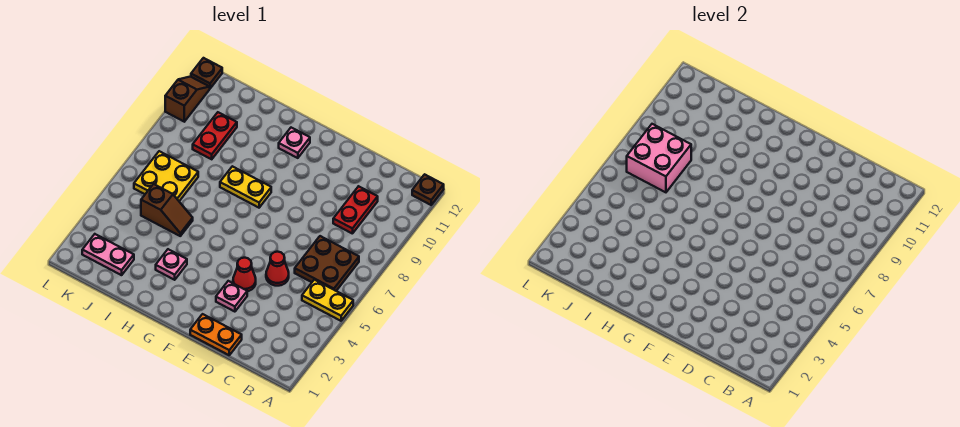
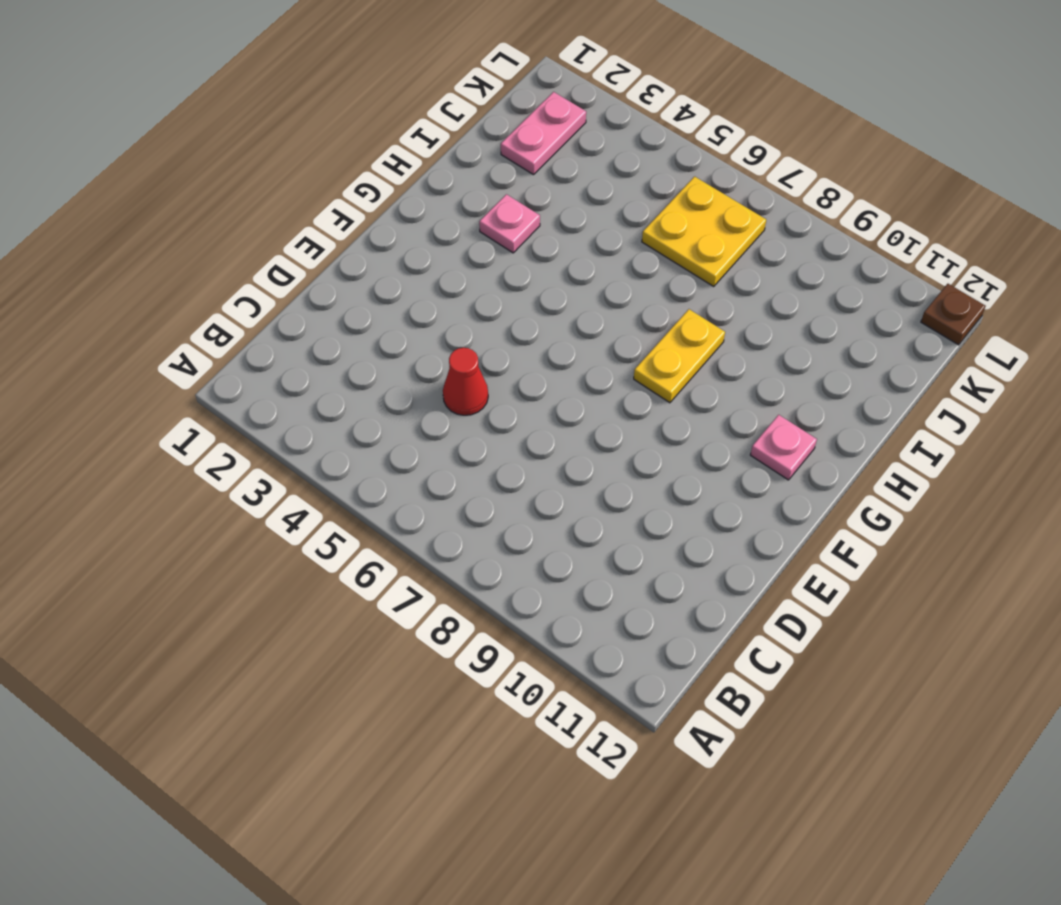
none -> yellow 1x2 plate [302,280,353,321]
none -> brown 1x1 plate [412,174,444,205]
none -> brown 2x2 plate [295,236,359,291]

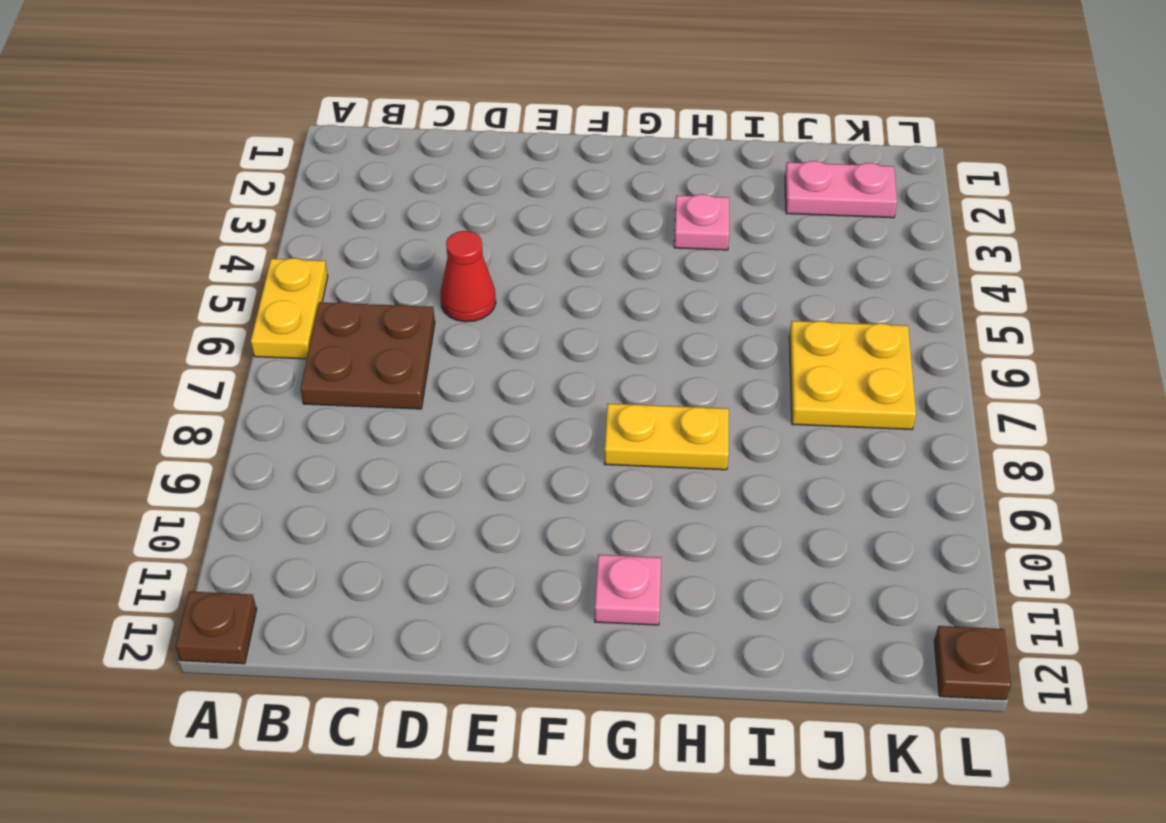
yellow 1x2 plate [251,258,328,359] -> yellow 1x2 plate turned to [302,280,353,321]
none -> red 1x2 plate [333,186,378,234]
none -> orange 1x2 plate [190,314,242,355]
none -> pink 1x1 plate [216,281,247,312]

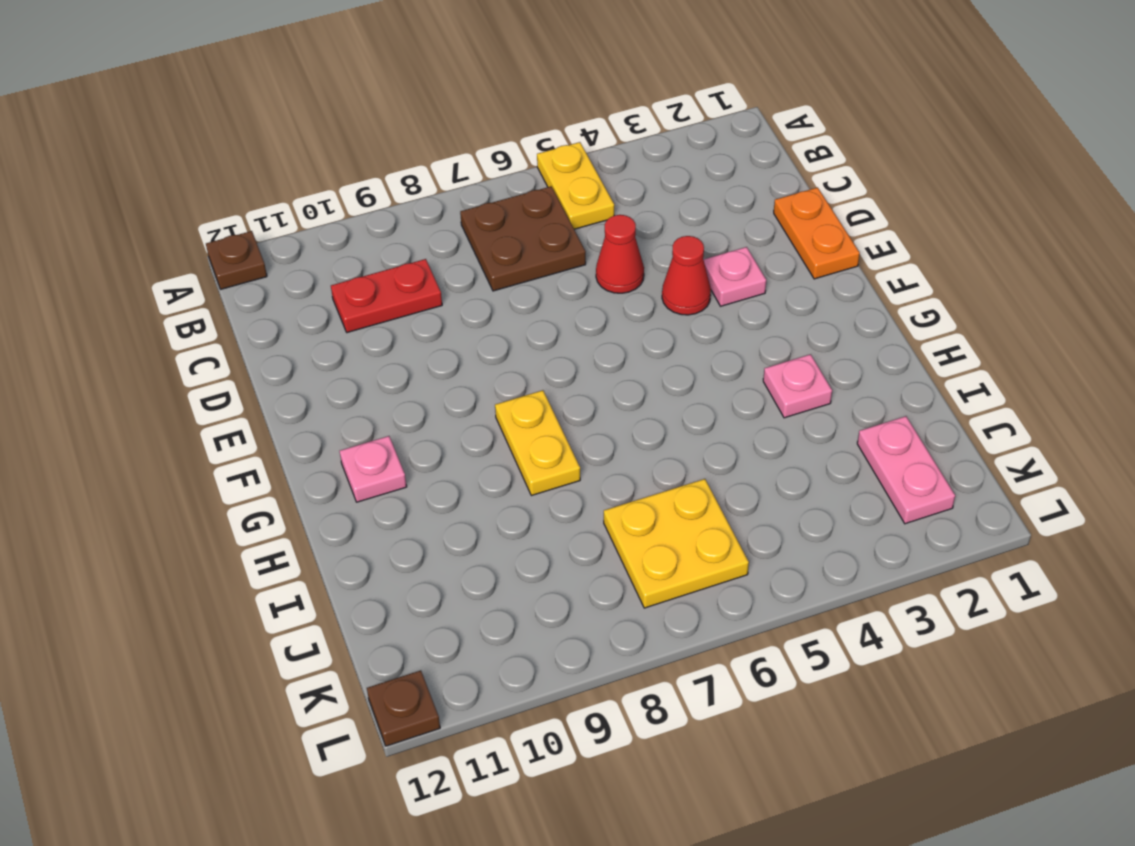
none -> brown 1x2 slope [141,184,193,236]
none -> red 1x2 plate [193,112,237,159]
none -> brown 1x2 slope [165,77,210,122]

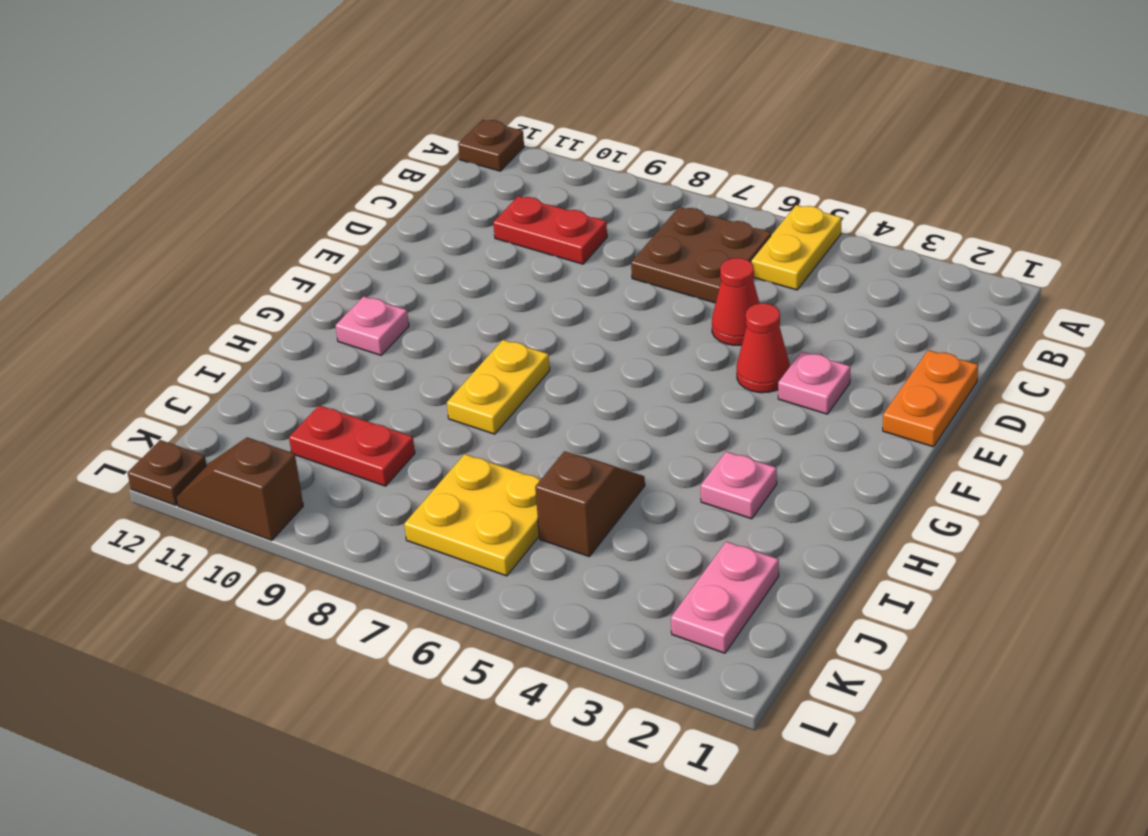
none -> pink 2x2 brick [627,124,691,192]

